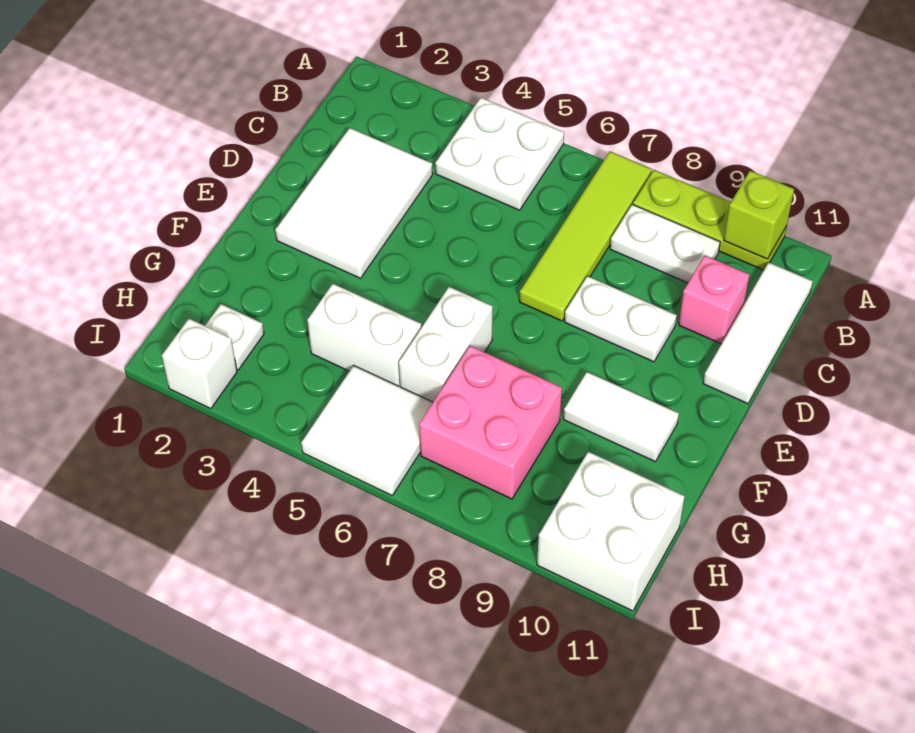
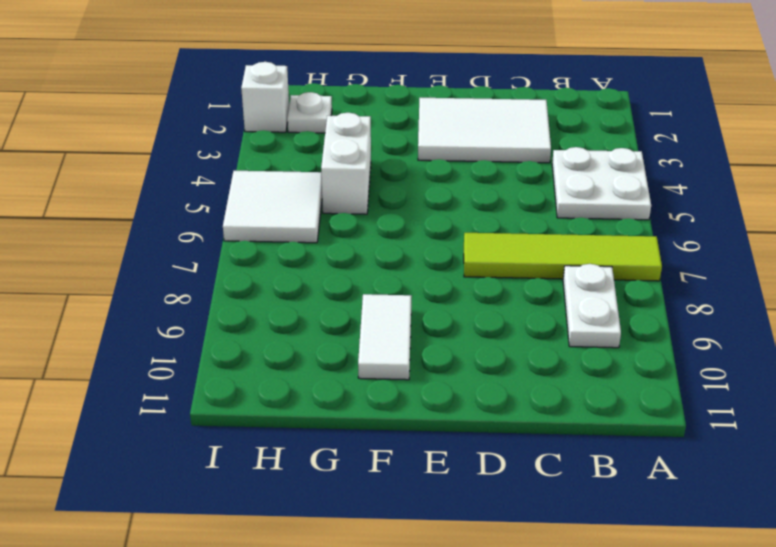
none -> lime 1x3 plate [633,170,787,270]
none -> white 1x3 tile [703,262,813,404]
none -> pink 1x1 brick [679,256,749,344]

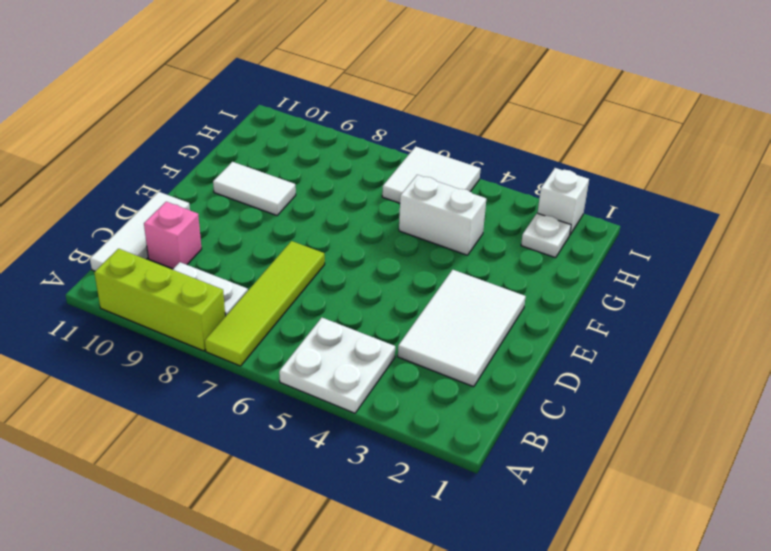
lime 1x3 brick [94,249,225,351] -> lime 1x3 plate [633,170,787,270]
none -> white 1x2 plate [565,276,677,362]
none -> white 1x2 brick [399,287,493,402]
none -> pink 2x2 brick [419,346,562,499]

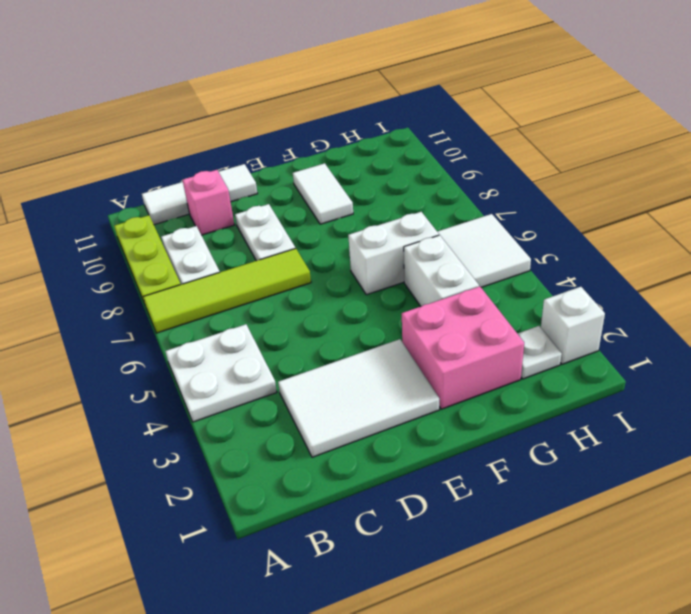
pink 2x2 brick [402,286,524,409] -> pink 2x2 brick moved to [419,346,562,499]
none -> white 2x2 brick [537,451,685,611]
none -> lime 1x1 brick [724,171,794,259]

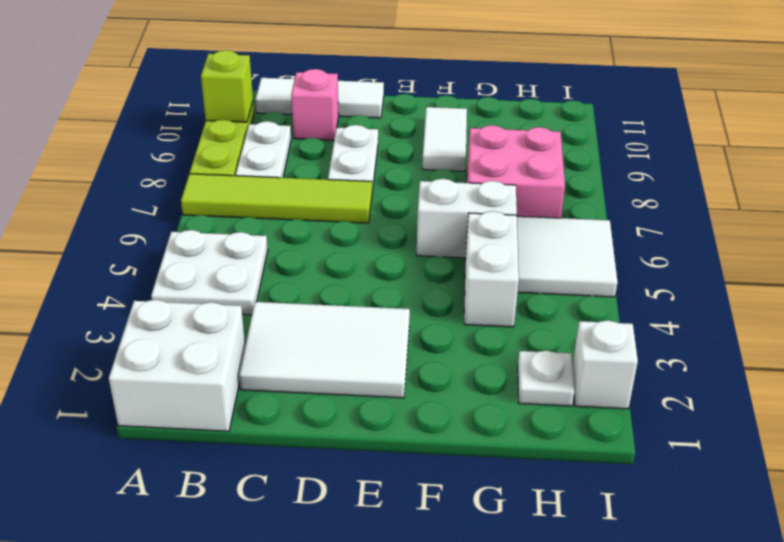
white 2x2 brick [109,300,245,431] -> white 2x2 brick moved to [537,451,685,611]

